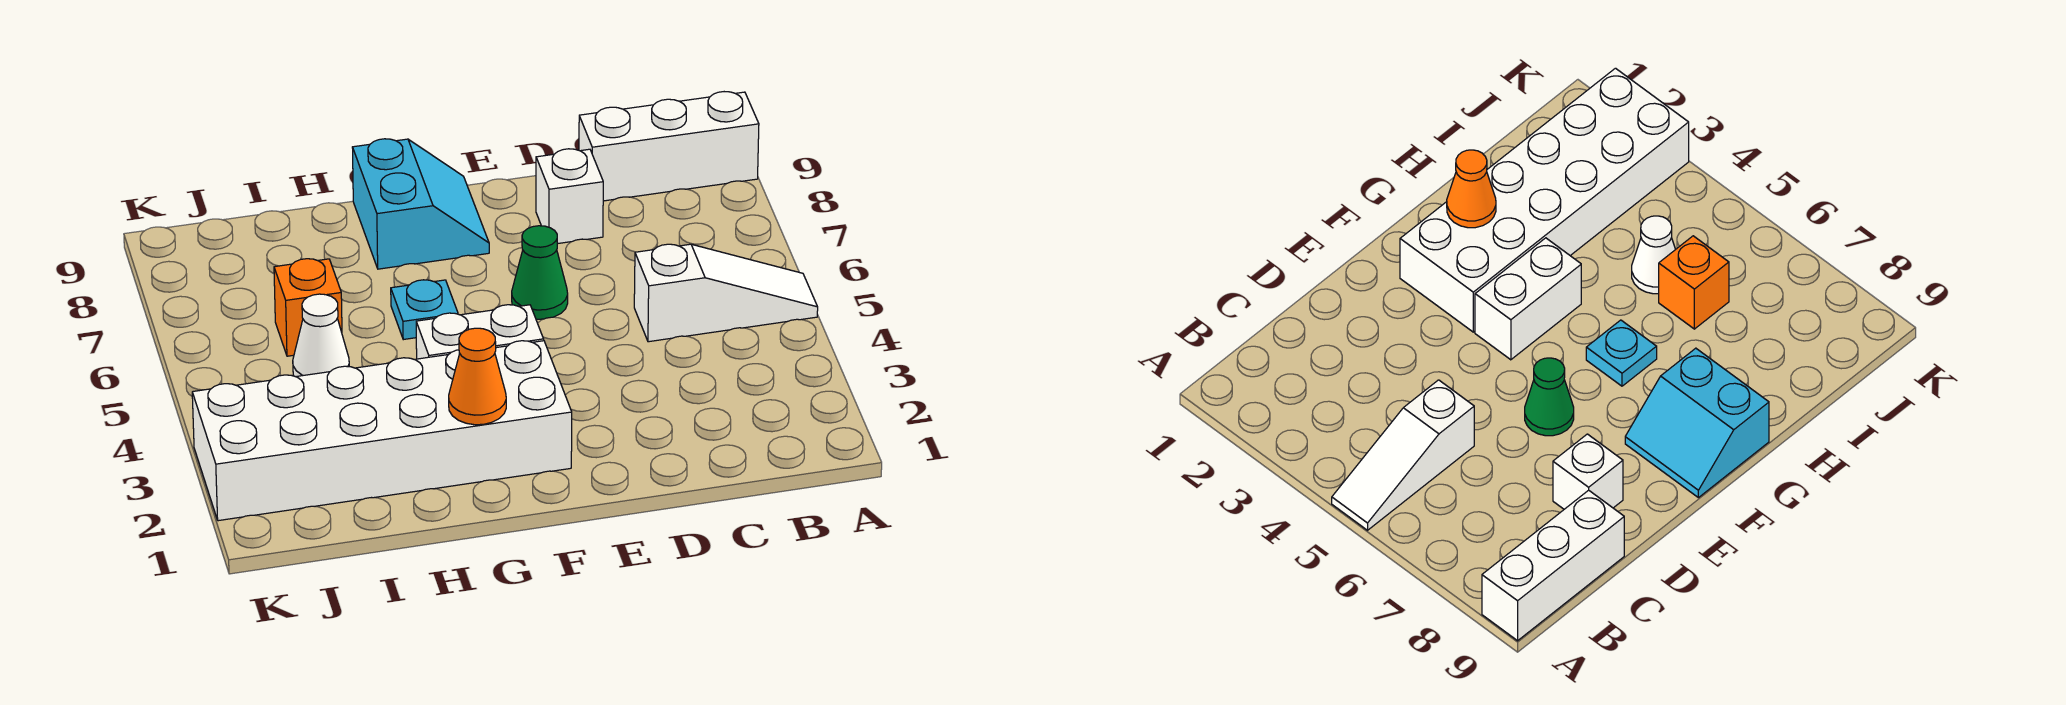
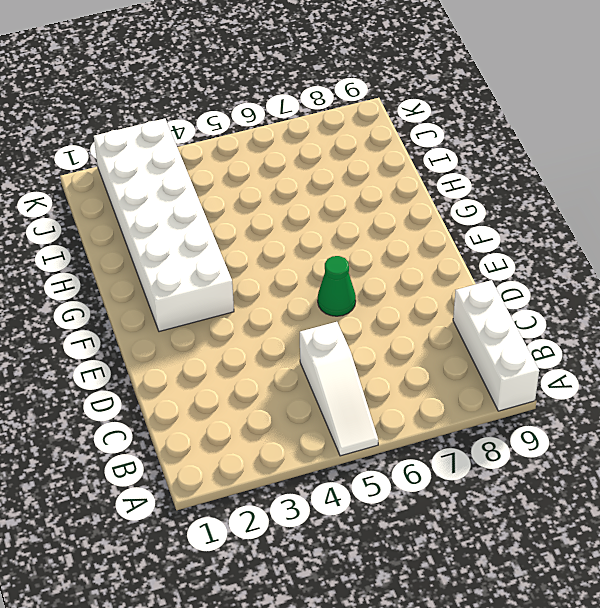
none -> white 1x1 brick [536,149,603,244]
none -> white 1x2 brick [416,305,544,359]

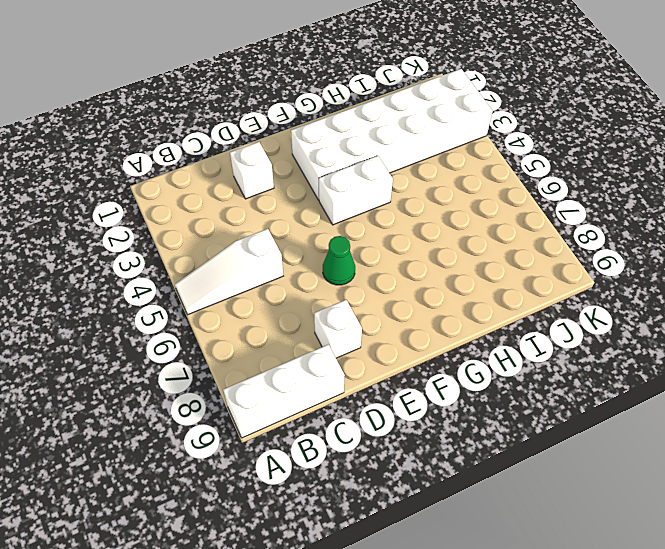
white 1x1 brick [230,142,274,199] -> none
none -> cyan 2x2 slope [352,139,489,269]
none -> cyan 1x1 plate [391,280,458,340]

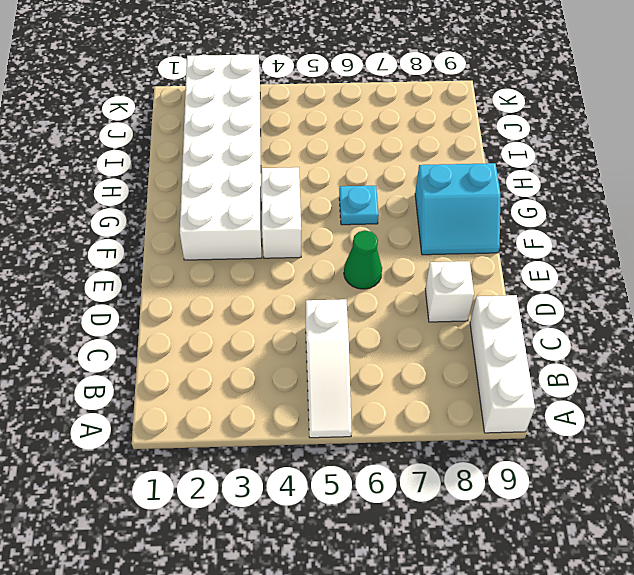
none -> white 1x1 cone [293,294,349,377]
none -> orange 1x1 brick [274,259,342,356]

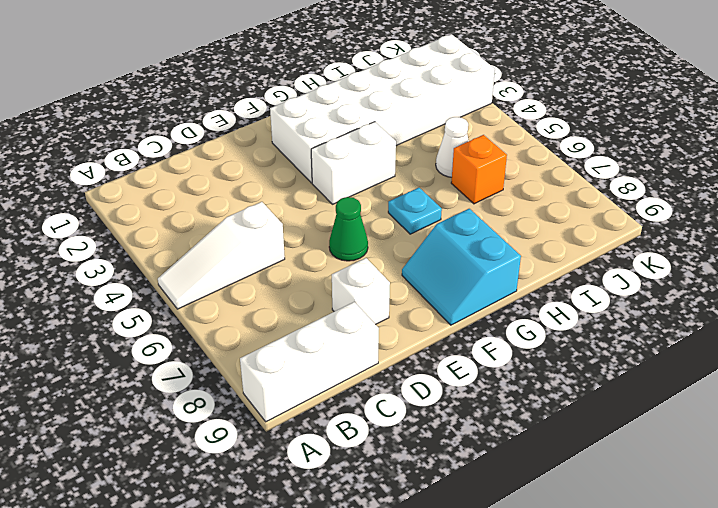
none -> orange 1x1 cone [449,328,506,425]

